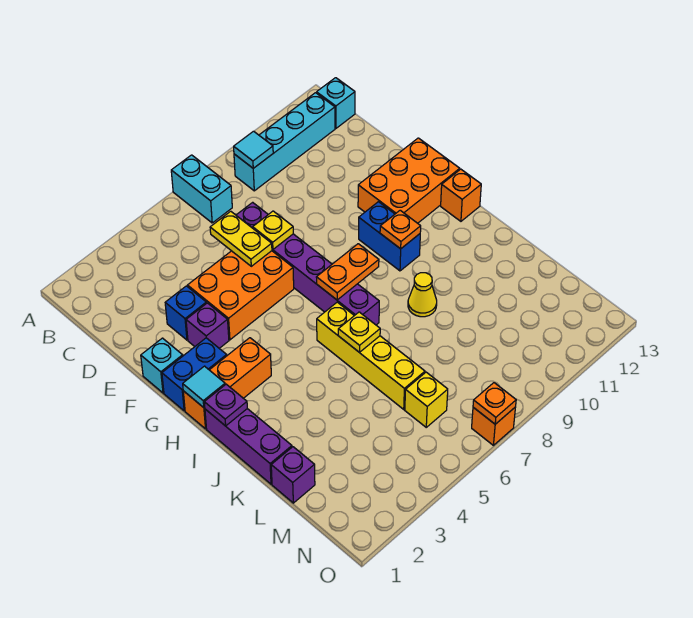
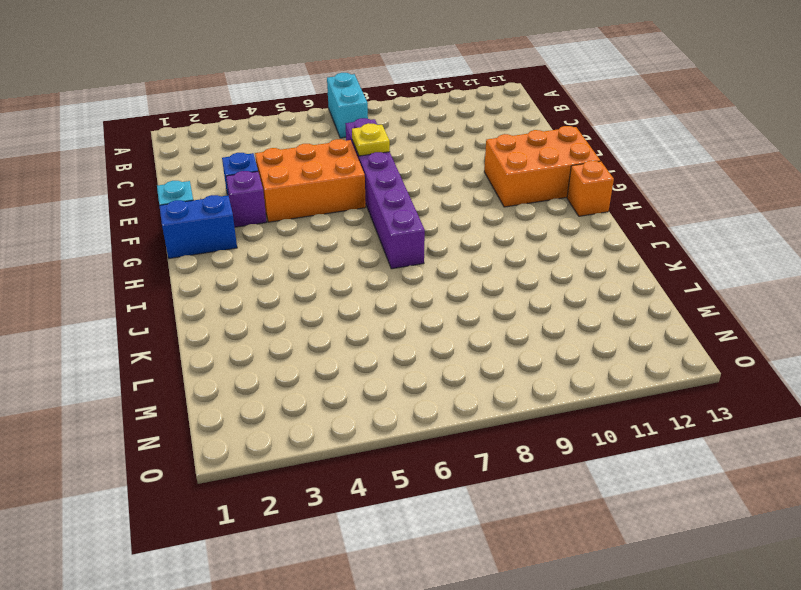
none -> cyan 1x4 brick [234,93,335,191]
none -> cyan 1x1 brick [317,78,355,128]
none -> blue 1x2 brick [359,202,420,271]

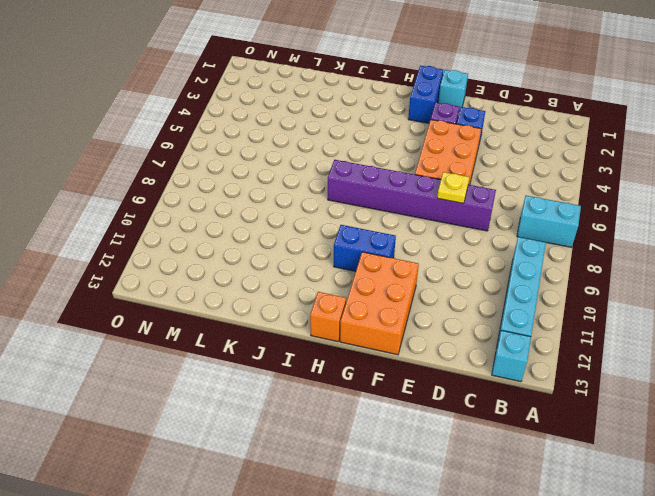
none -> orange 1x3 brick [183,338,271,429]
none -> purple 1x3 brick [205,409,292,484]
none -> yellow 1x4 brick [317,302,425,409]

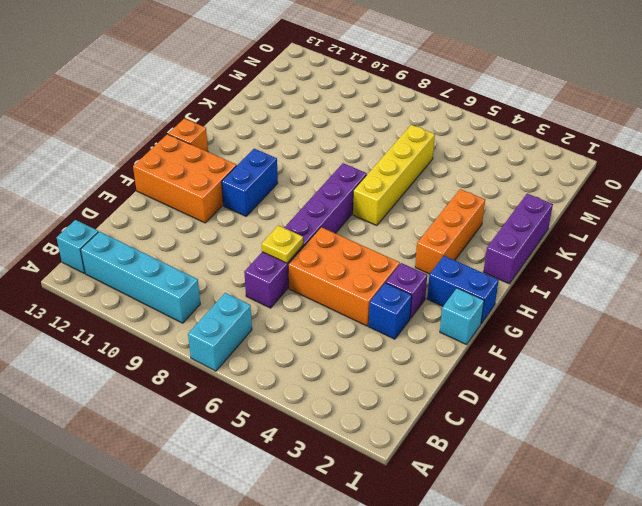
orange 1x3 brick [415,189,485,274] -> orange 1x3 brick turned to [183,338,271,429]
none -> yellow 1x1 cone [408,273,437,317]
none -> purple 1x1 brick [271,447,315,503]
none -> yellow 1x1 brick [405,372,448,427]

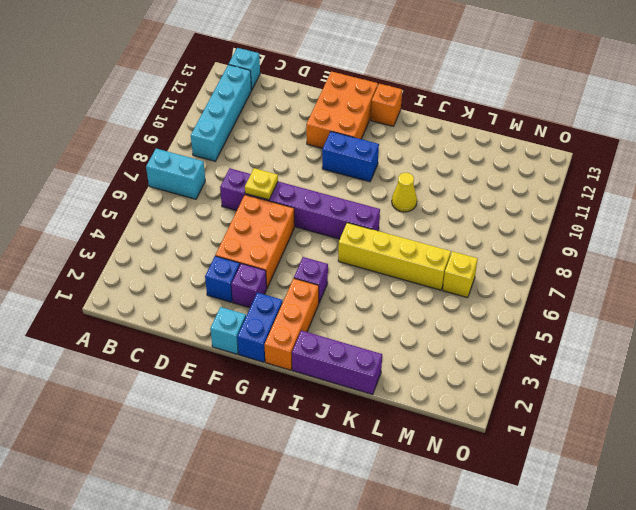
purple 1x1 brick [294,257,328,302] -> purple 1x1 brick moved to [271,447,315,503]
none -> orange 1x1 brick [472,407,516,445]
none -> cyan 1x1 tile [234,131,273,168]
none -> yellow 1x2 plate [210,211,272,266]

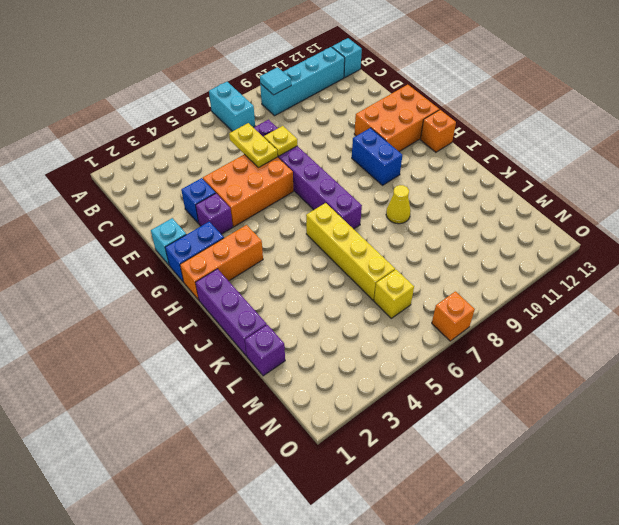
none -> cyan 1x1 tile [183,366,225,408]
none -> orange 1x2 plate [316,244,379,300]
none -> orange 1x1 plate [380,210,421,249]

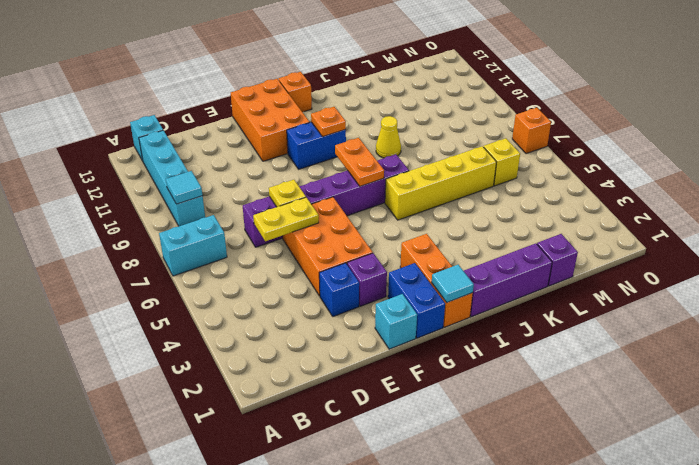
none -> purple 1x1 plate [204,384,247,426]
none -> yellow 1x1 plate [338,312,380,353]
none -> orange 1x1 plate [473,383,516,424]

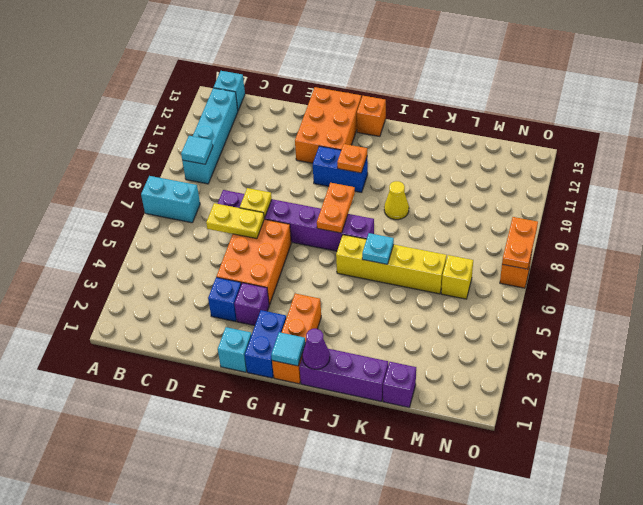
purple 1x1 cone [302,329,330,369] -> purple 1x1 plate [204,384,247,426]
cyan 1x1 plate [362,233,394,264] -> yellow 1x1 plate [338,312,380,353]
orange 1x2 plate [502,217,538,269] -> orange 1x1 plate [473,383,516,424]

